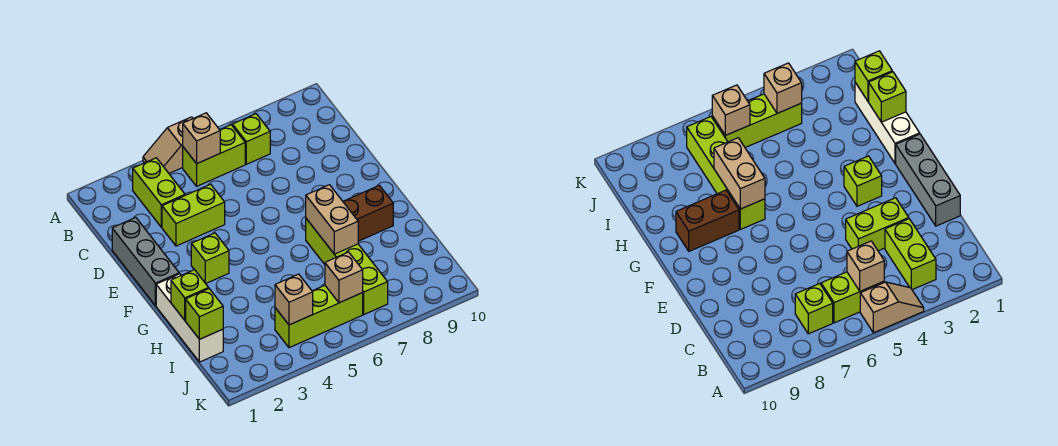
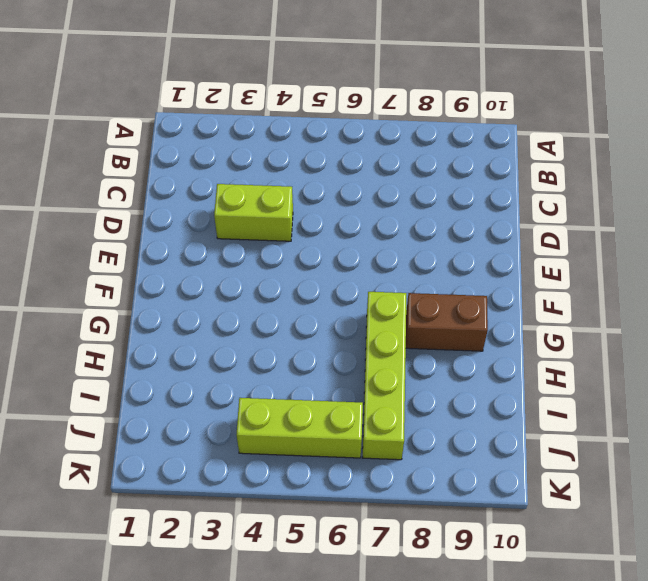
none -> tan 1x2 slope [143,117,193,173]
none -> lime 1x2 brick [133,158,185,227]
none -> lime 1x2 brick [183,125,245,186]

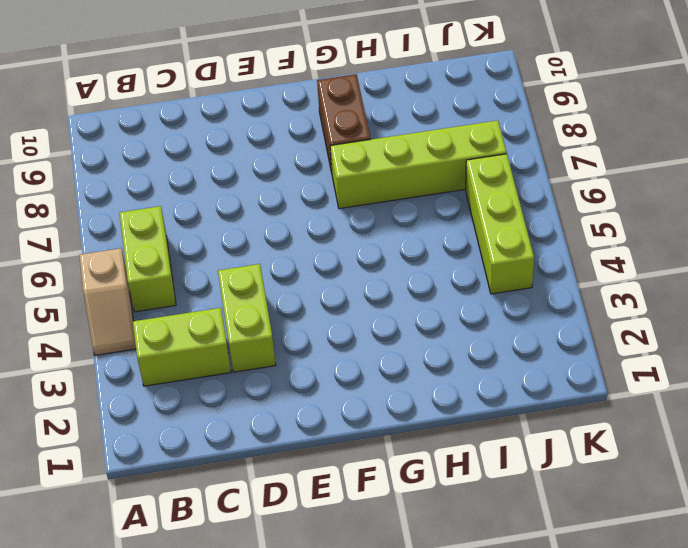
none -> lime 1x1 brick [232,114,270,164]
none -> grey 1x3 brick [112,218,179,306]
none -> lime 1x1 brick [191,233,229,284]

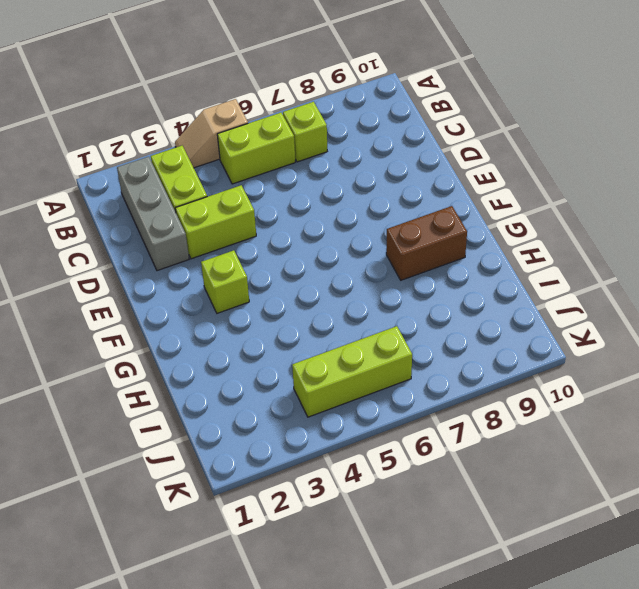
grey 1x3 brick [117,157,189,271] -> grey 1x3 brick moved to [112,218,179,306]
none -> white 1x3 brick [156,274,223,362]
none -> lime 1x4 brick [306,219,388,314]
none -> tan 1x1 brick [183,113,220,164]

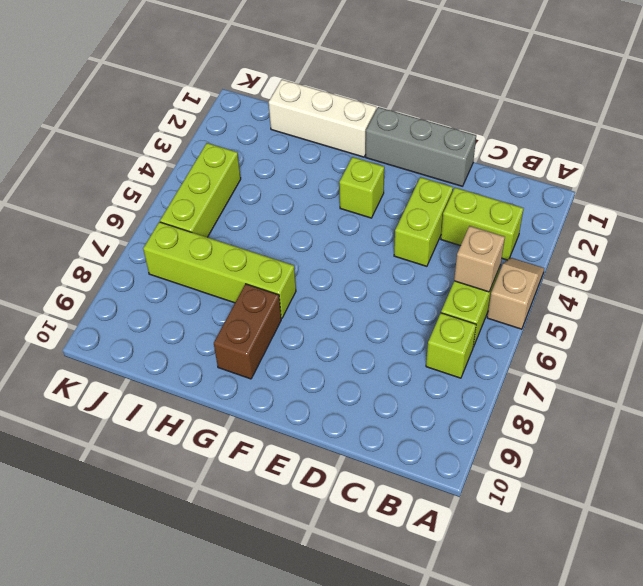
none -> tan 1x2 brick [306,185,358,254]
none -> lime 1x1 brick [171,270,209,320]
none -> lime 1x1 brick [186,289,223,339]

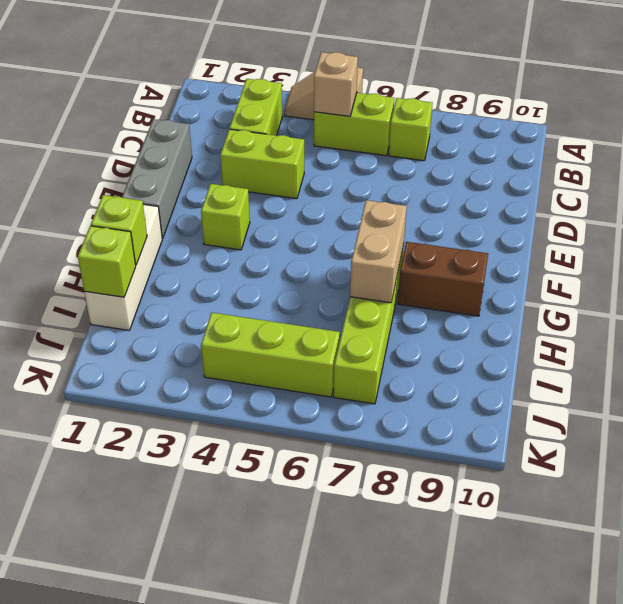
none -> tan 1x1 brick [275,274,313,325]
none -> tan 1x1 brick [325,252,363,303]

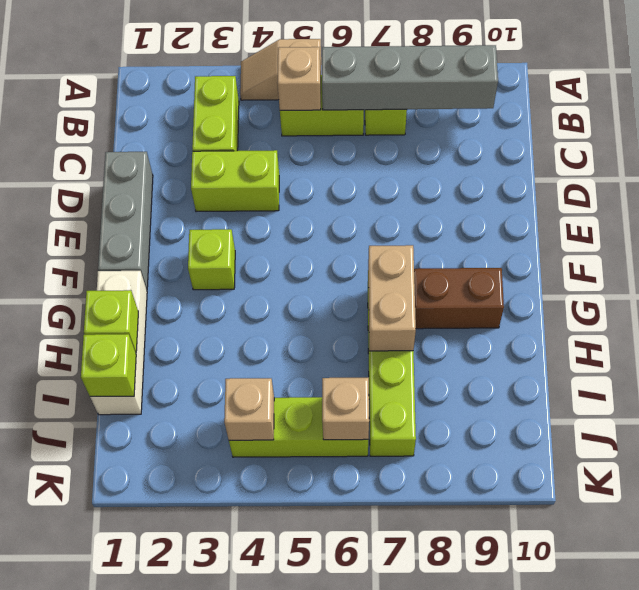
grey 1x4 brick [322,45,498,110] -> none

